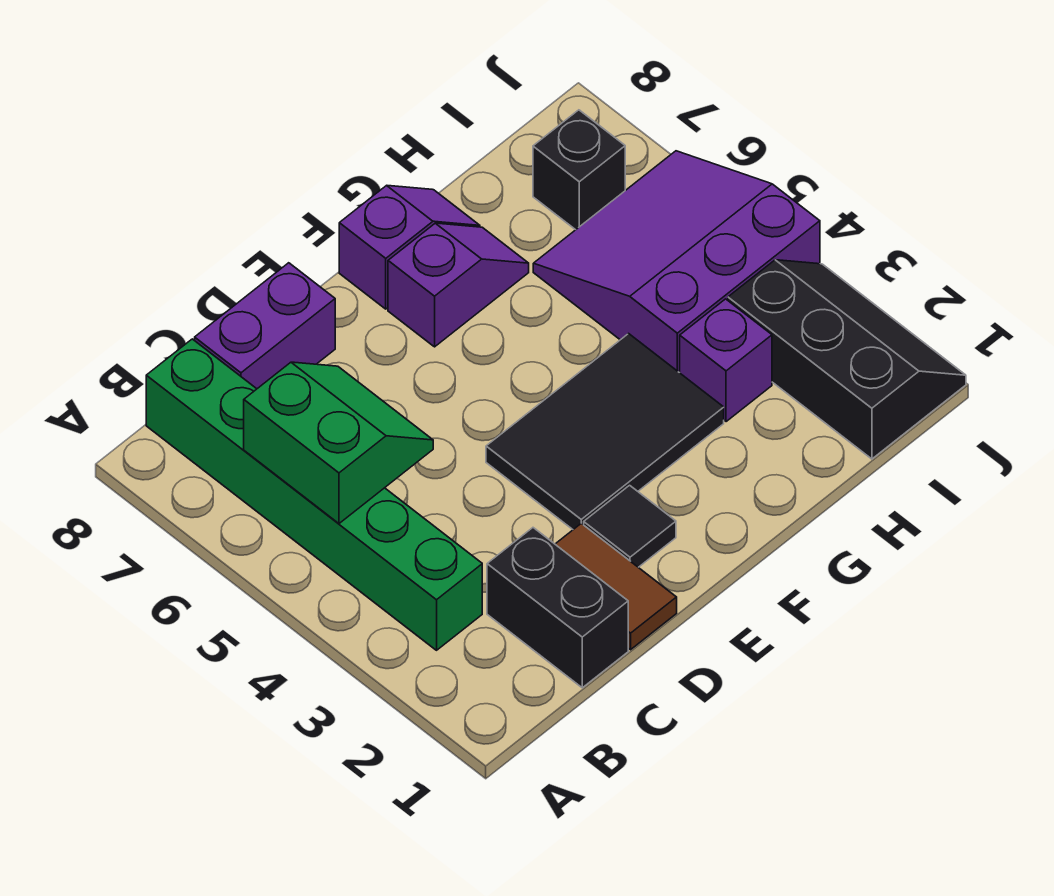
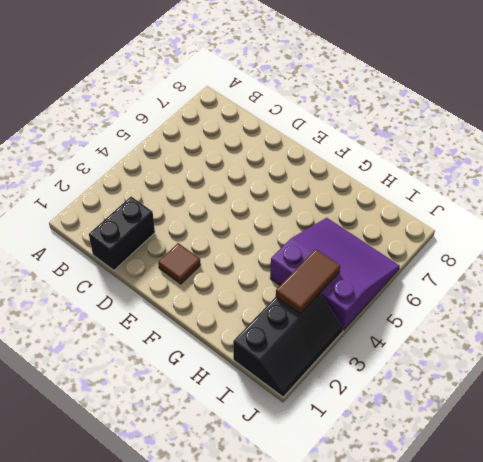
brown 1x1 tile [158,243,201,284] -> black 1x1 tile [584,485,676,567]
brown 1x2 tile [276,249,340,314] -> brown 1x2 tile moved to [555,523,677,650]
none -> green 1x6 brick [146,339,482,650]
none -> purple 1x2 brick [195,263,335,389]
none -> black 2x3 tile [486,334,724,529]

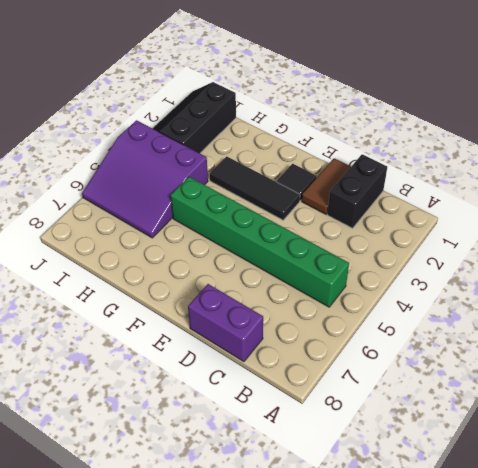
green 1x6 brick [171,177,349,307] -> green 1x6 brick turned to [146,339,482,650]
black 1x3 tile [210,156,300,220] -> black 2x3 tile [486,334,724,529]
none -> purple 1x2 slope [388,223,529,347]
none -> purple 1x2 slope [339,185,480,309]
none -> purple 1x1 brick [680,299,772,422]

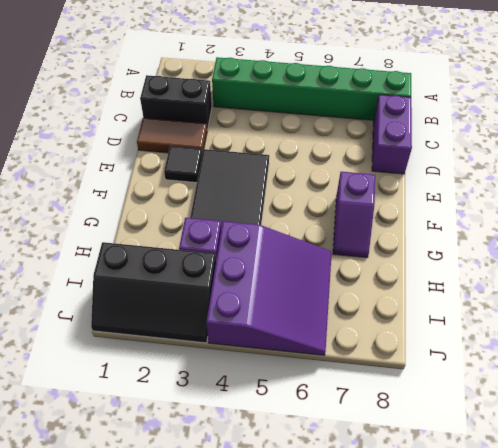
none -> purple 1x2 slope [339,185,480,309]
none -> black 1x1 brick [533,110,625,230]
none -> green 2x2 slope [244,362,433,523]

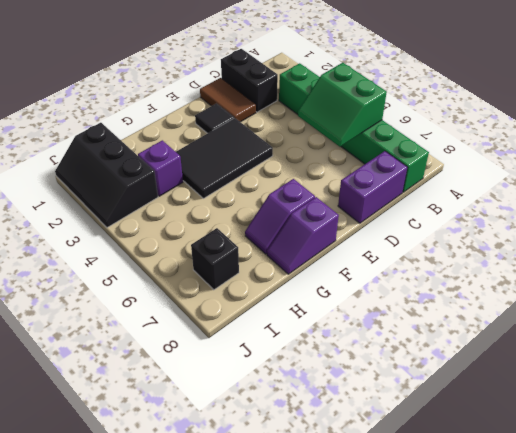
none -> purple 3x3 slope [533,151,820,373]

